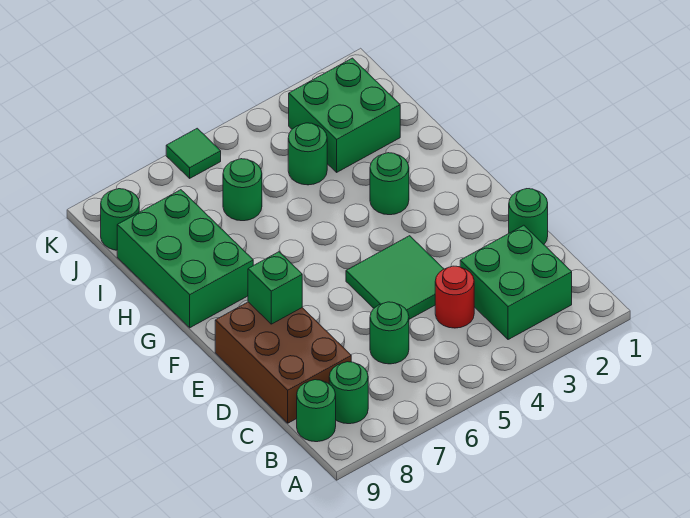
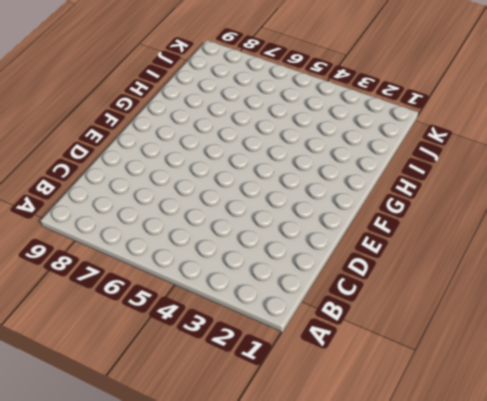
none -> green 2x2 brick [460,225,572,340]
none -> green 1x1 round brick [329,362,368,424]
none -> green 1x1 round brick [297,380,336,442]

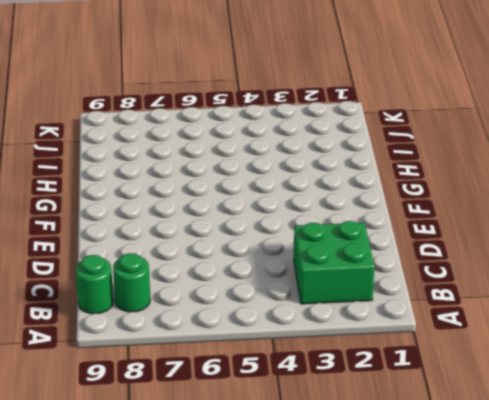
none -> red 1x1 round brick [435,266,474,328]
none -> green 1x1 round brick [370,302,409,364]
none -> brown 2x3 brick [215,302,351,423]

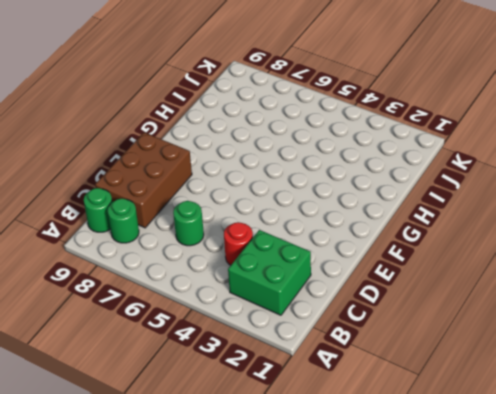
none -> green 1x1 round brick [509,189,548,244]
none -> green 2x2 tile [346,236,444,319]
none -> green 1x1 round brick [370,153,409,215]

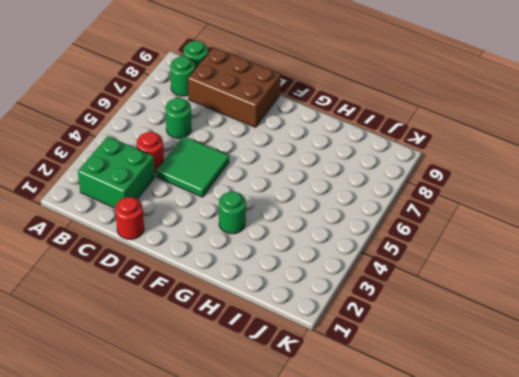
red 1x1 round brick [115,197,144,239] -> green 1x1 round brick [509,189,548,244]
none -> green 2x3 brick [117,190,253,328]
none -> green 2x2 brick [289,58,400,172]
none -> green 1x1 round brick [288,123,327,185]

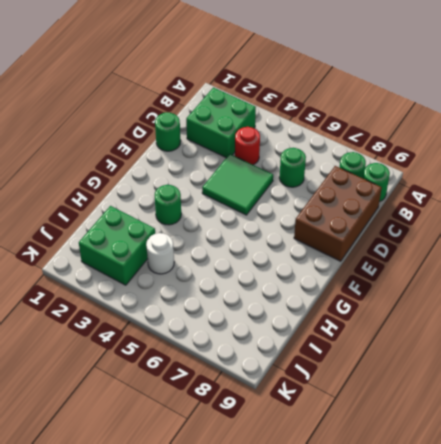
white 1x1 round brick [146,233,174,274] -> green 1x1 round brick [288,123,327,185]
none -> green 2x3 brick [117,190,253,328]
none -> green 1x1 round brick [223,159,262,221]
none -> green 1x1 round brick [101,189,139,250]

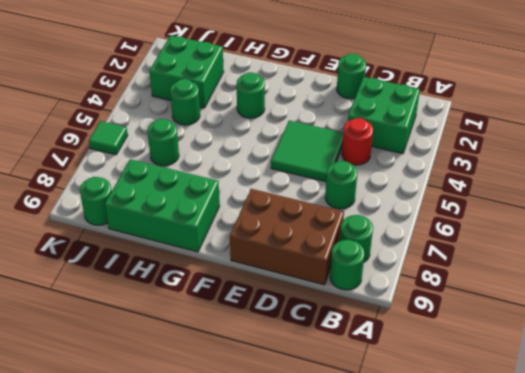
none -> green 1x1 brick [248,252,302,324]

